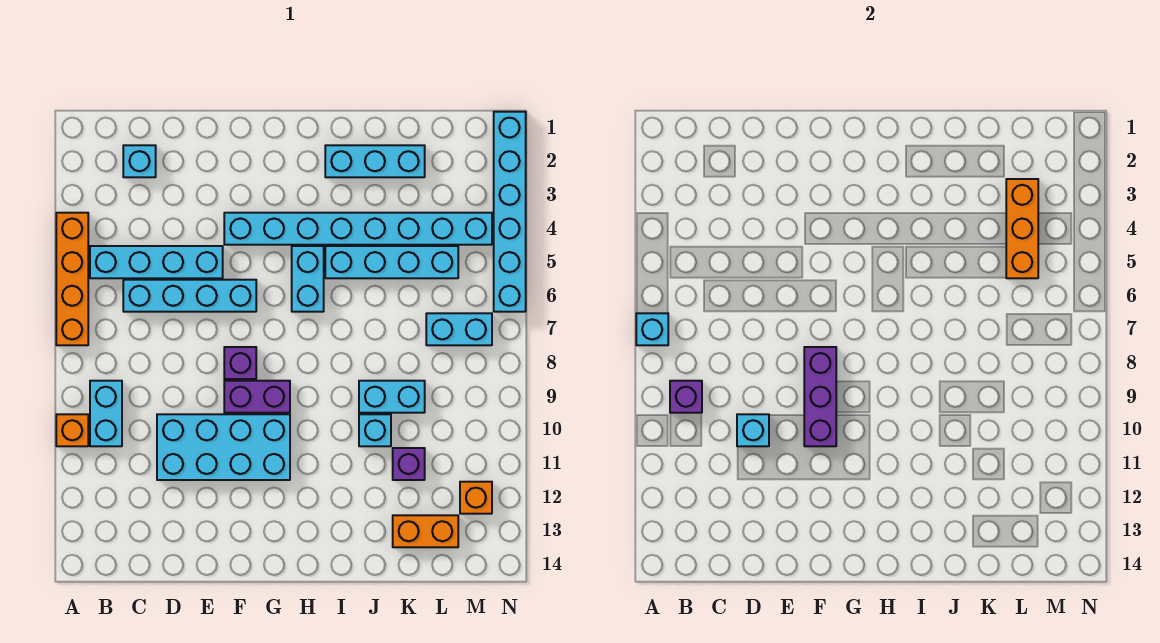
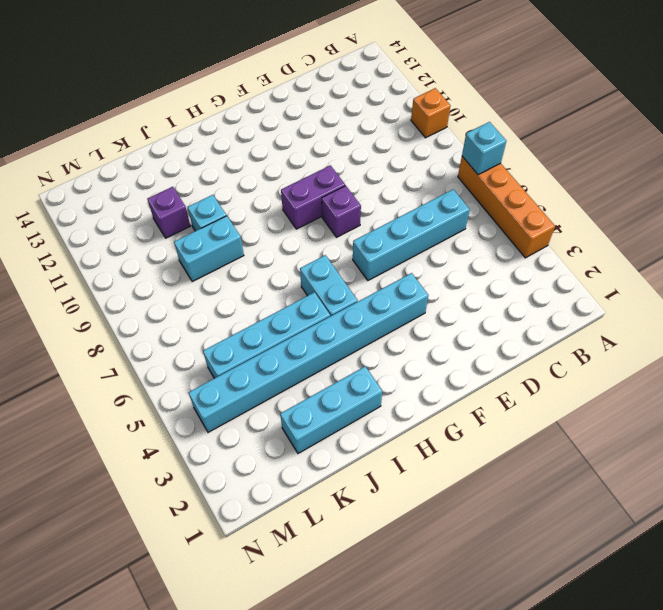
none -> cyan 1x4 brick [90,246,223,278]
none -> cyan 1x2 brick [90,381,122,446]
none -> cyan 1x1 brick [123,145,156,177]

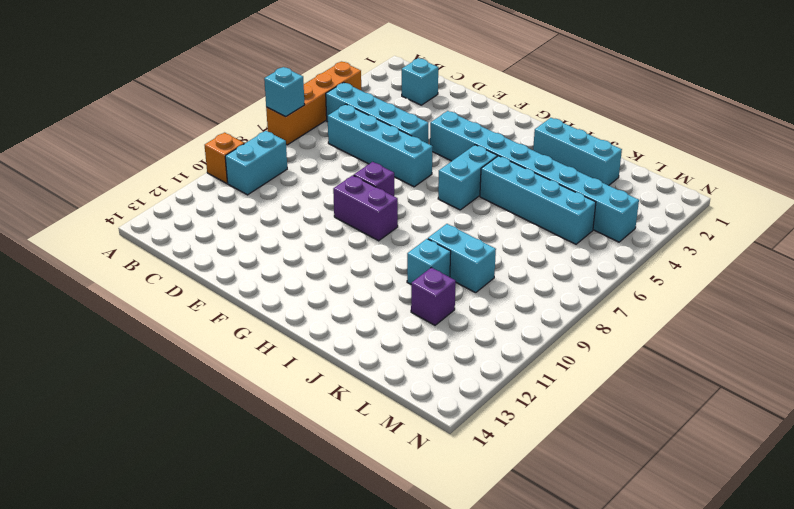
none -> cyan 2x4 brick [157,414,290,480]
none -> orange 1x2 brick [393,515,458,547]
none -> cyan 1x2 brick [426,313,492,345]

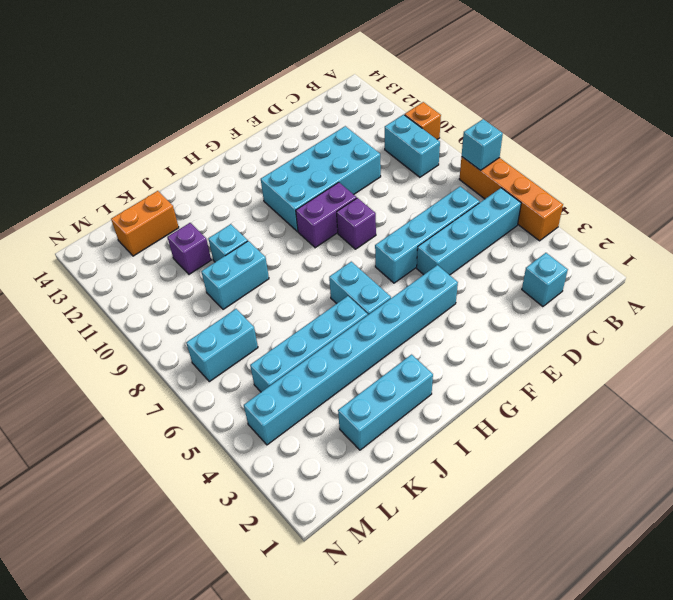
none -> orange 1x1 brick [460,482,492,514]
none -> cyan 1x6 brick [494,112,526,312]
none -> purple 1x1 brick [670,381,702,413]

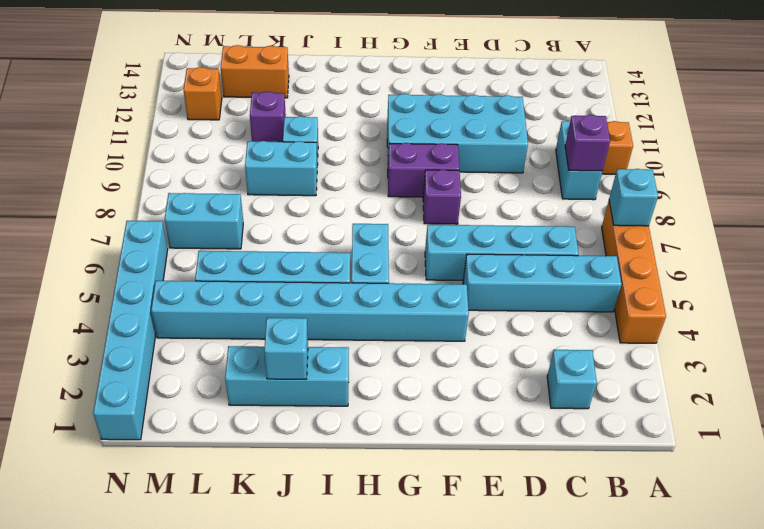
cyan 1x1 brick [264,318,308,379] -> cyan 1x1 brick moved to [737,414,769,446]
none -> purple 1x3 brick [804,347,836,446]
none -> orange 1x3 brick [1006,179,1038,278]

